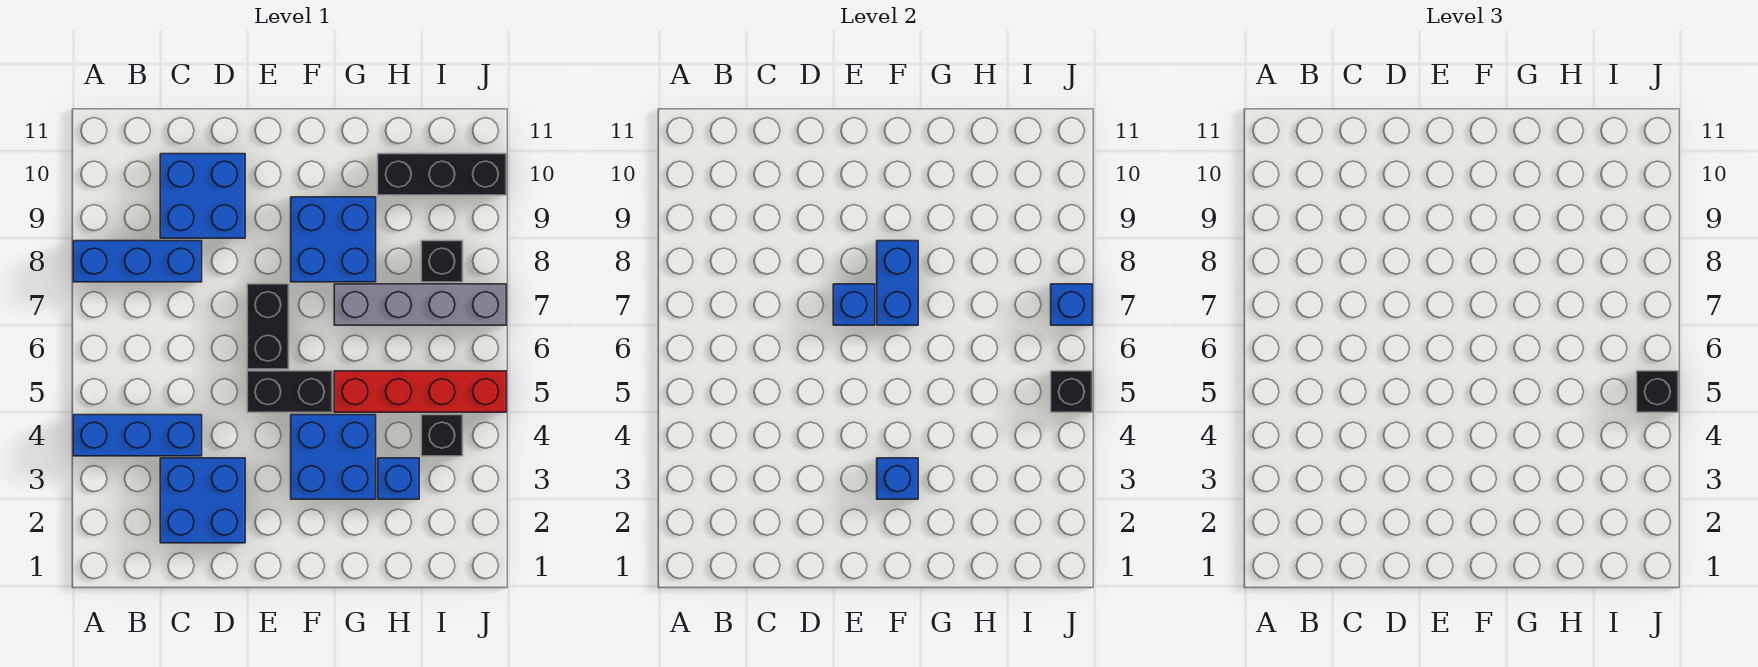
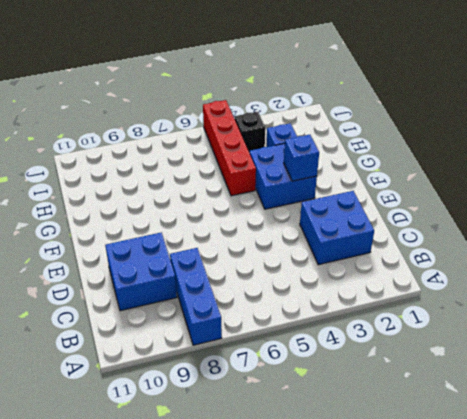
none -> blue 1x3 brick [73,415,202,456]
none -> black 1x2 brick [247,371,332,412]
none -> black 1x2 brick [247,284,289,369]

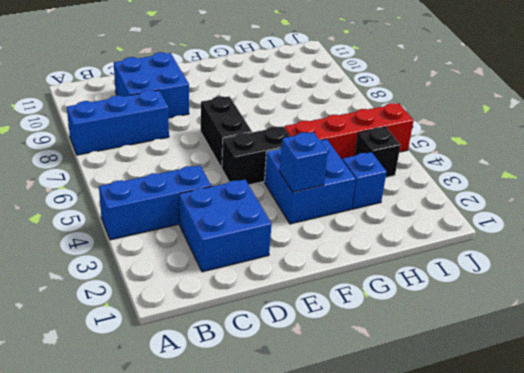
none -> blue 2x2 brick [291,197,376,282]
none -> grey 1x4 brick [334,284,506,325]
none -> black 1x3 brick [378,154,506,195]

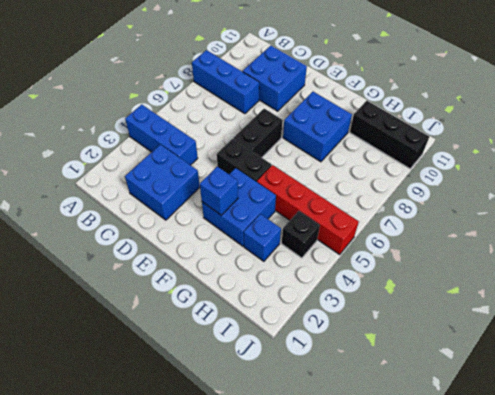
none -> grey 1x4 brick [334,284,506,325]
none -> black 1x1 brick [421,241,463,282]
none -> blue 1x1 brick [833,284,875,325]

